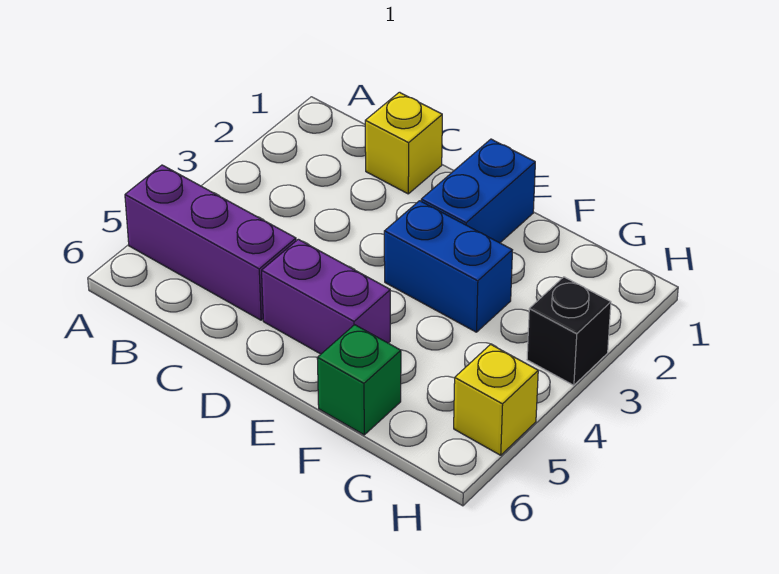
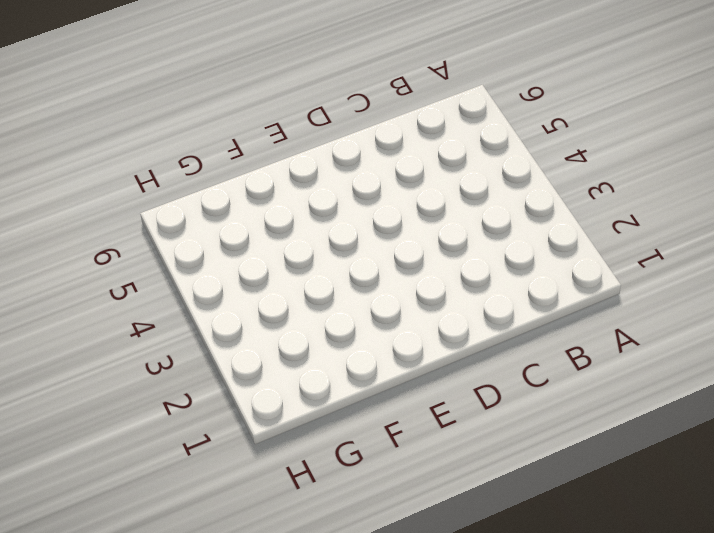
none -> purple 1x3 brick [125,165,296,320]
none -> yellow 1x1 brick [365,92,442,194]

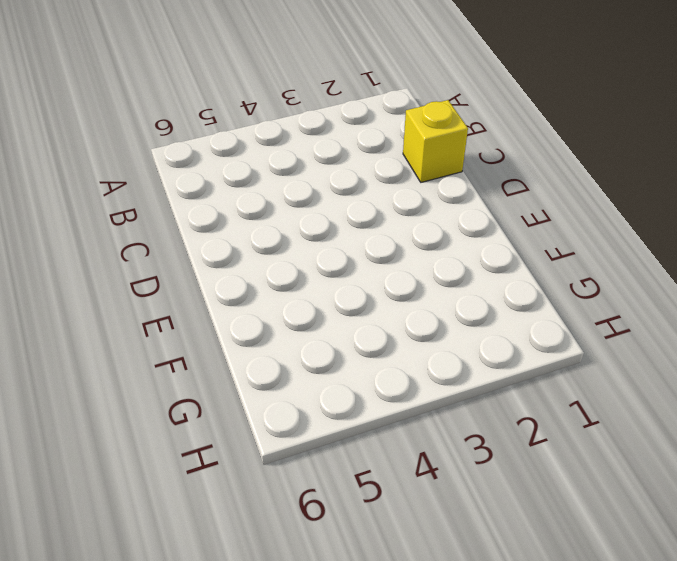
none -> purple 1x3 brick [125,165,296,320]
none -> purple 1x2 brick [262,239,390,354]

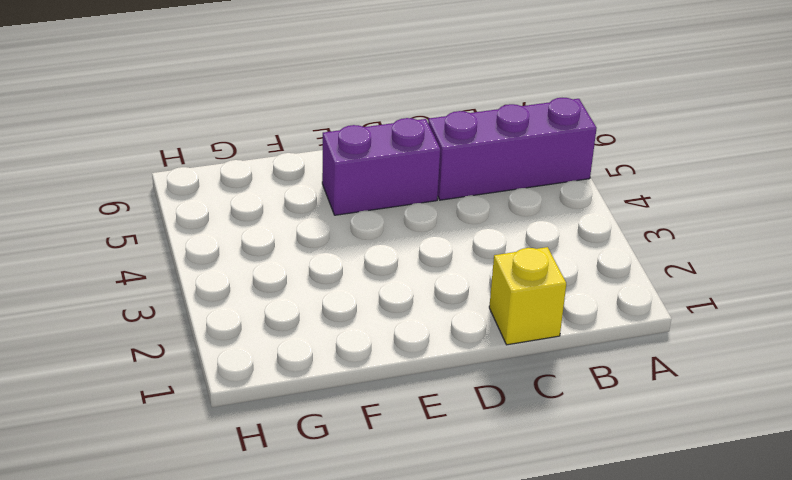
none -> blue 1x2 brick [421,139,535,243]
none -> blue 1x2 brick [384,201,512,332]

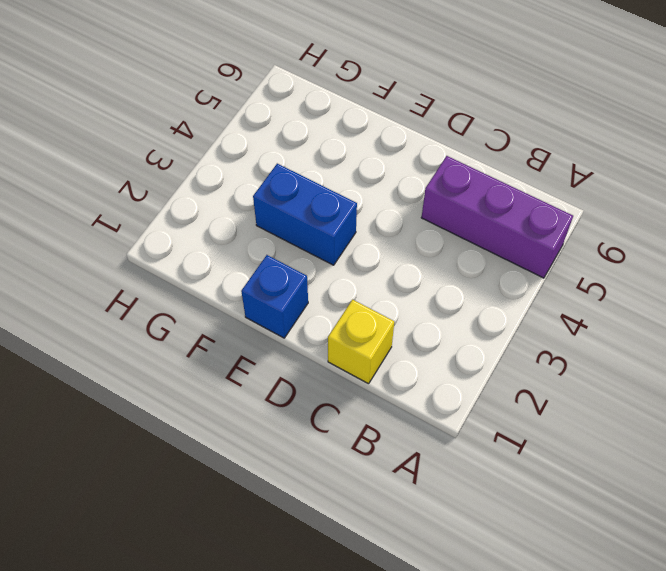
blue 1x1 brick [241,255,308,338] -> blue 1x2 brick [421,139,535,243]
none -> purple 1x2 brick [262,239,390,354]
none -> green 1x1 brick [317,325,401,435]

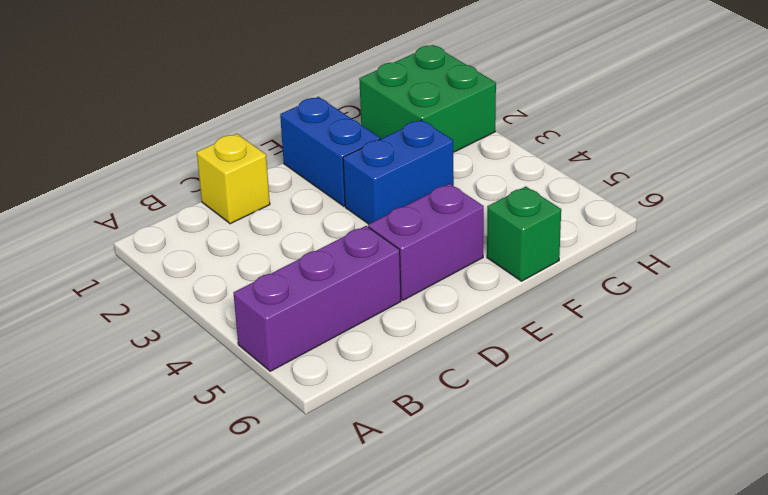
green 2x2 brick [359,45,496,152] -> none
none -> black 1x1 brick [527,277,611,385]
none -> yellow 1x1 brick [454,344,538,455]

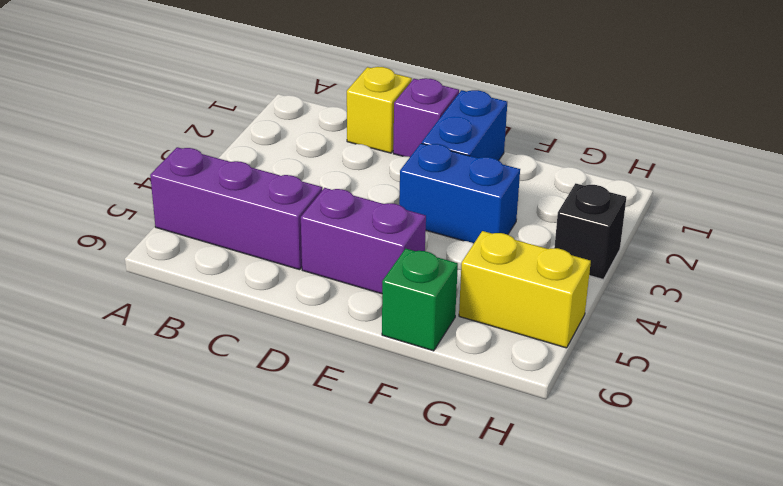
purple 1x1 brick [393,78,459,157] -> none
yellow 1x2 brick [459,231,591,348] -> yellow 1x1 brick [454,344,538,455]

